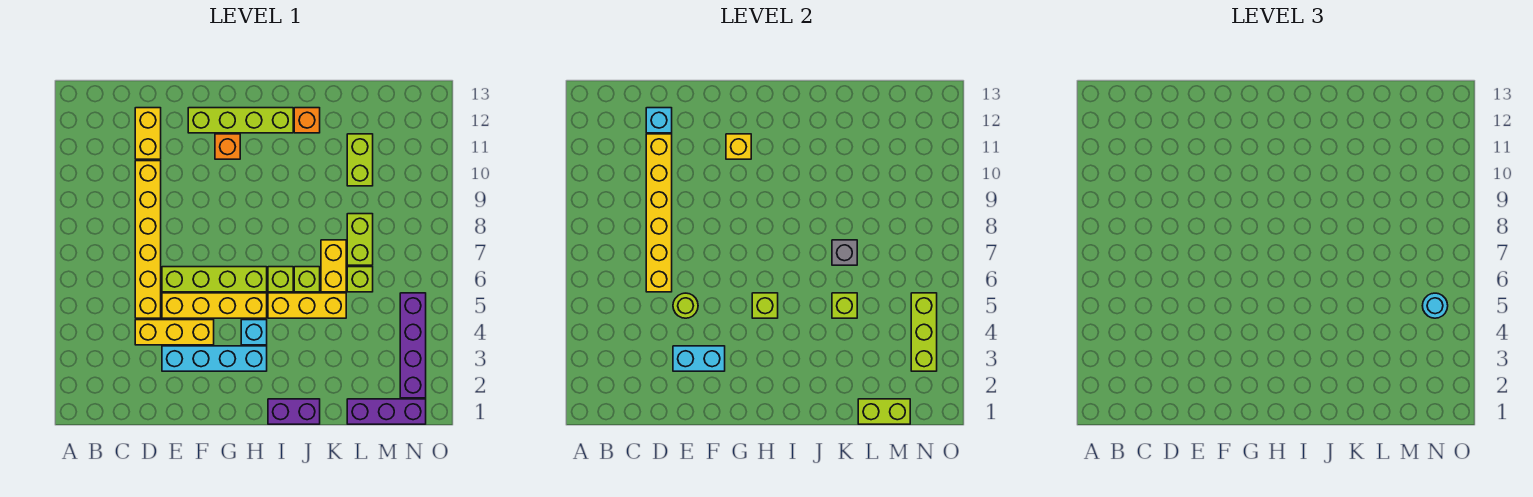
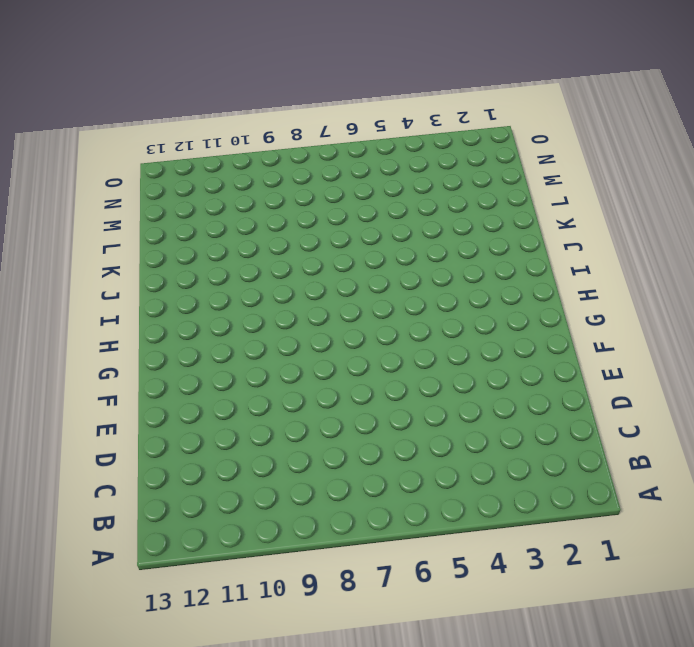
none -> yellow 1x3 brick [135,320,214,345]
none -> yellow 1x6 brick [135,161,161,318]
none -> yellow 1x2 brick [135,108,161,159]
none -> cyan 1x4 brick [162,346,267,371]

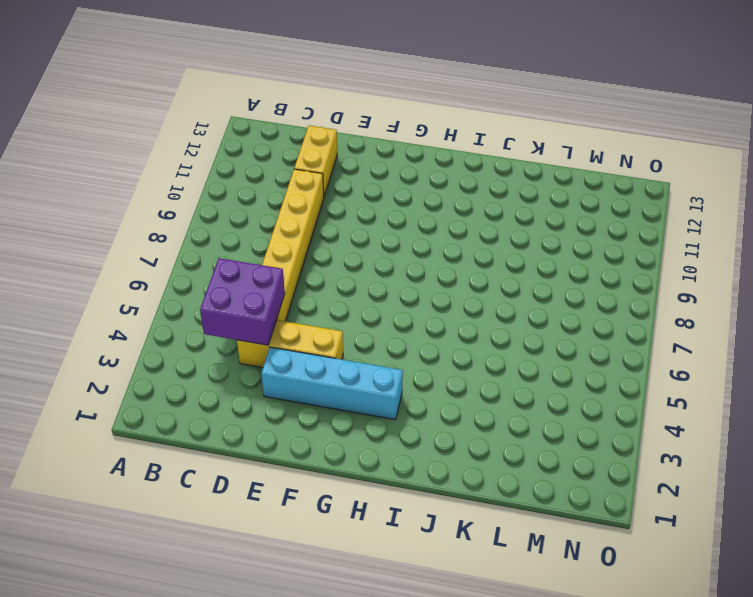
purple 2x2 brick [200,258,285,345] -> none
none -> yellow 1x4 brick [162,293,267,318]
none -> lime 1x4 brick [162,267,267,292]
none -> lime 1x4 brick [188,108,293,133]
none -> orange 1x1 brick [215,134,240,159]

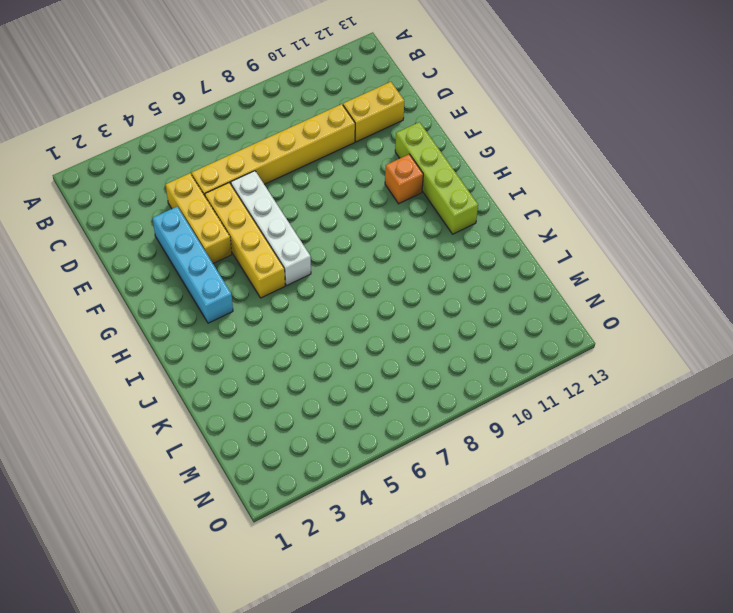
white 1x4 brick [231,171,311,286] -> lime 1x4 brick [162,267,267,292]
none -> cyan 1x1 brick [241,320,267,345]
none -> purple 1x2 brick [268,399,320,424]
none -> yellow 1x3 brick [268,293,346,318]
none -> lime 1x1 brick [268,267,293,292]

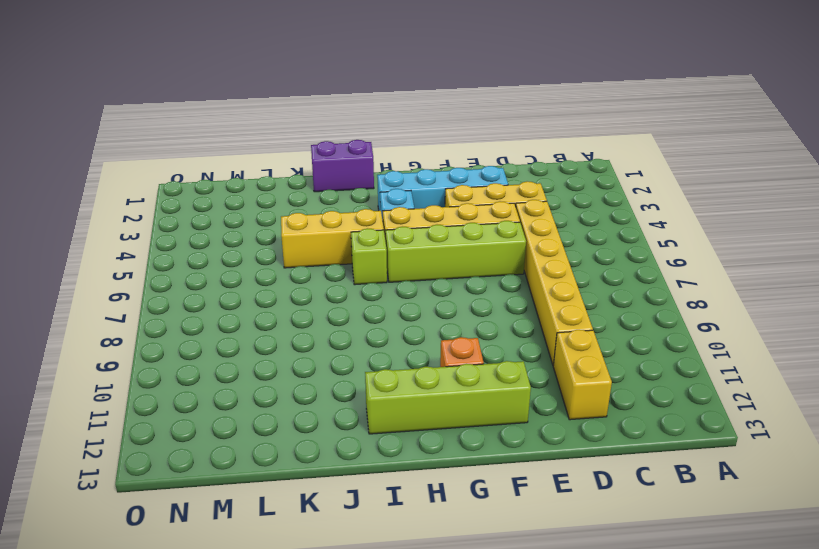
none -> lime 1x1 brick [294,267,320,292]
none -> orange 1x1 brick [294,108,320,133]
none -> yellow 1x2 brick [321,240,346,292]
none -> purple 1x3 brick [347,399,426,424]

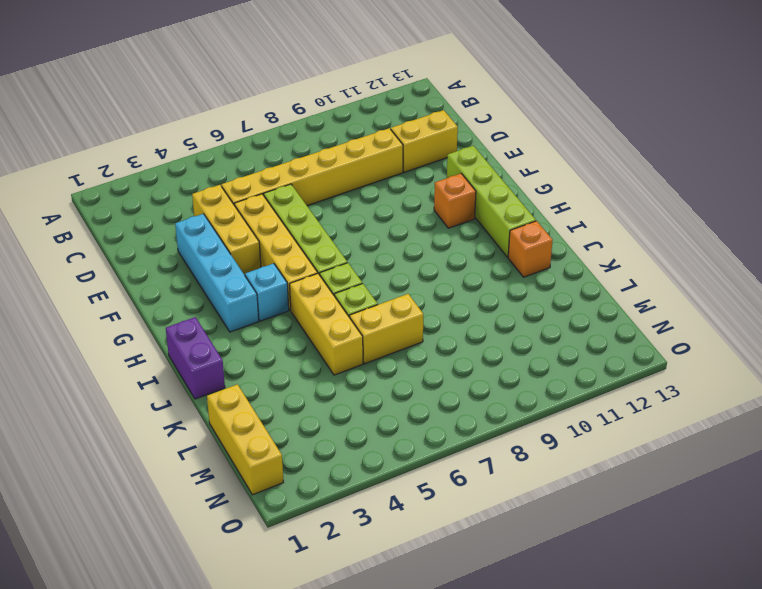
yellow 1x3 brick [207,384,284,495] -> purple 1x3 brick [347,399,426,424]
none -> lime 1x1 brick [347,267,373,292]
none -> lime 1x2 brick [347,214,373,265]
none -> lime 1x2 brick [347,134,373,186]
none -> purple 1x4 brick [400,293,426,398]

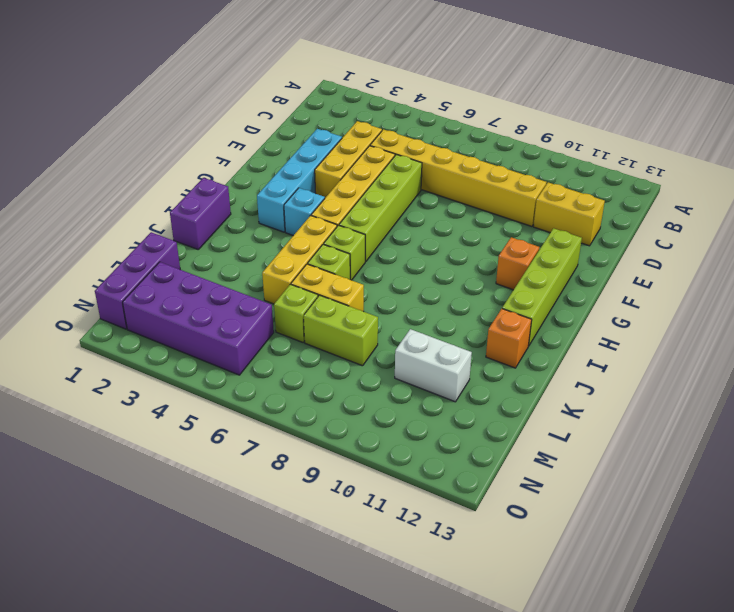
white 1x2 brick [395,329,472,402] -> lime 1x2 brick [347,134,373,186]
purple 2x4 brick [123,262,274,375] -> purple 1x4 brick [400,293,426,398]
none -> yellow 1x6 brick [646,134,672,292]
none -> cyan 1x1 brick [646,108,672,133]
none -> cyan 1x2 brick [673,346,725,371]
none -> lime 1x1 round brick [673,293,698,318]

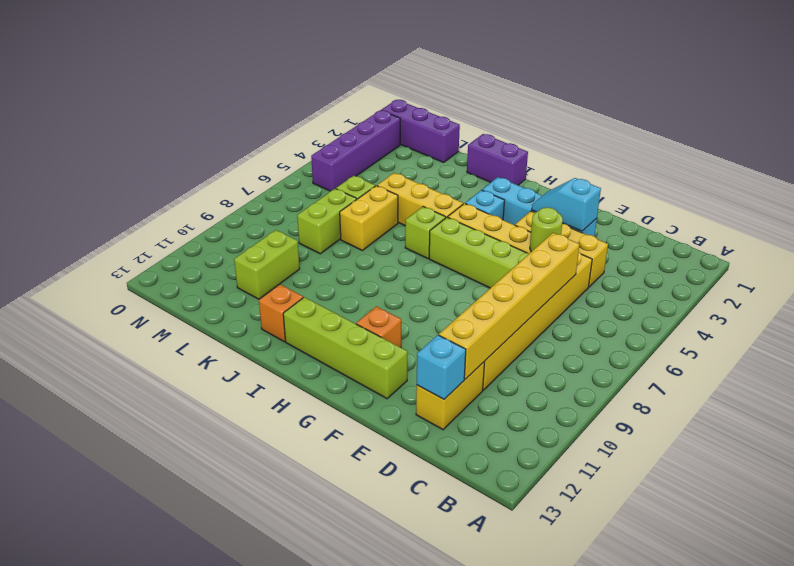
cyan 1x2 slope [532,178,601,231] -> cyan 1x2 brick [673,346,725,371]
none -> lime 1x1 brick [294,267,320,292]
none -> yellow 1x1 brick [726,134,751,159]
none -> lime 1x1 brick [752,293,778,318]
none -> lime 1x1 brick [832,293,857,318]

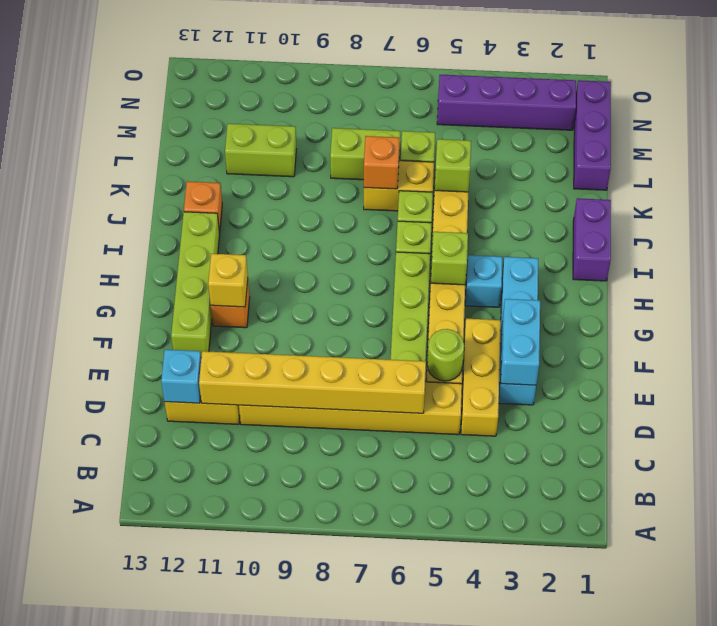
orange 1x1 brick [364,136,399,189] -> grey 1x1 brick [832,240,857,265]
none -> lime 1x2 brick [858,399,910,424]
none -> lime 1x3 brick [911,293,937,371]
none -> cyan 1x1 round brick [1422,293,1448,318]

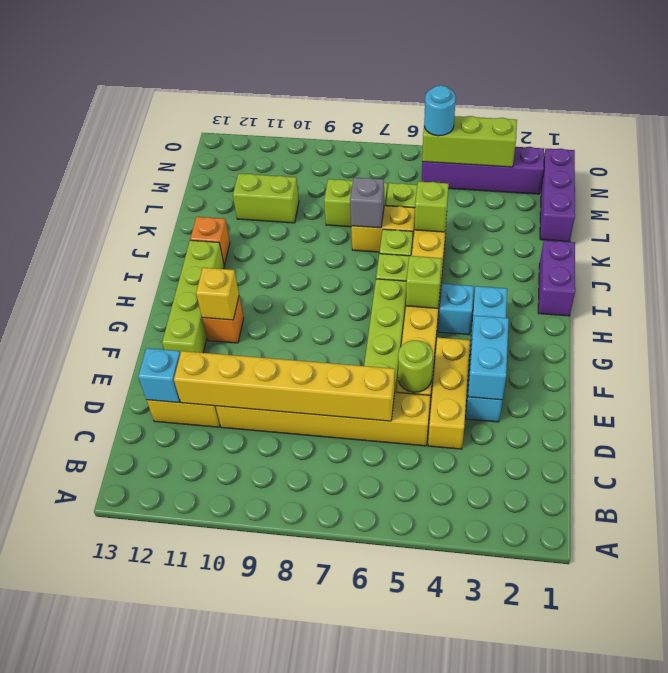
none -> lime 1x2 brick [858,399,910,424]

